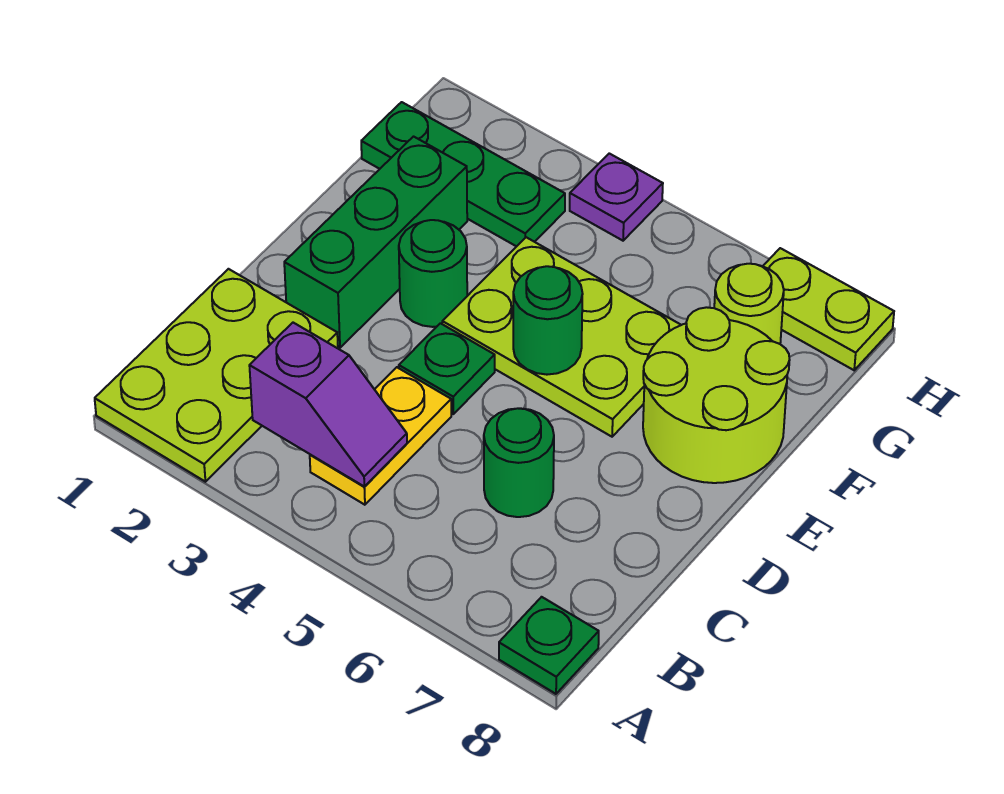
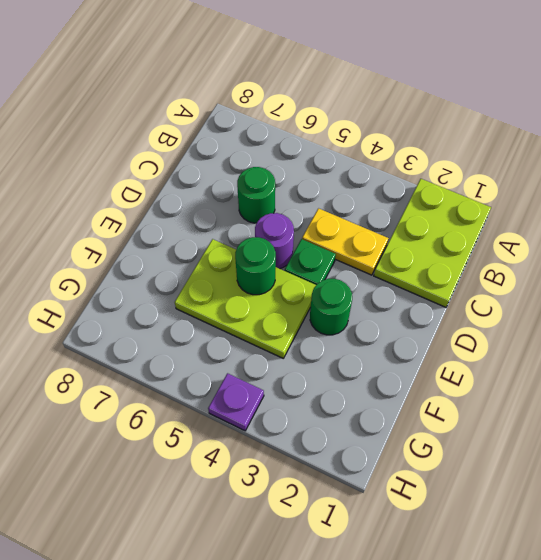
yellow 1x2 plate [302,208,388,275] -> yellow 1x2 plate turned to [310,367,451,505]
purple 1x1 round brick [255,213,294,269] -> none
none -> green 1x1 plate [499,597,599,694]
none -> green 1x3 brick [284,137,467,348]
none -> lime 2x2 round brick [643,307,790,483]

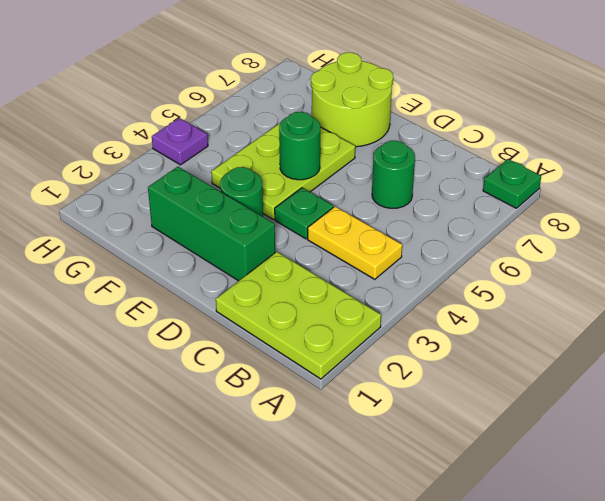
none -> green 1x3 plate [361,102,565,247]
none -> lime 1x1 round brick [714,264,784,344]
none -> lime 1x2 plate [763,248,894,370]

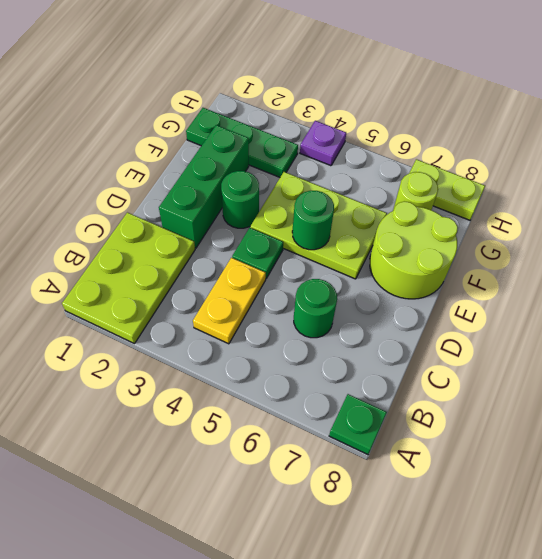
none -> purple 1x2 slope [249,323,407,486]

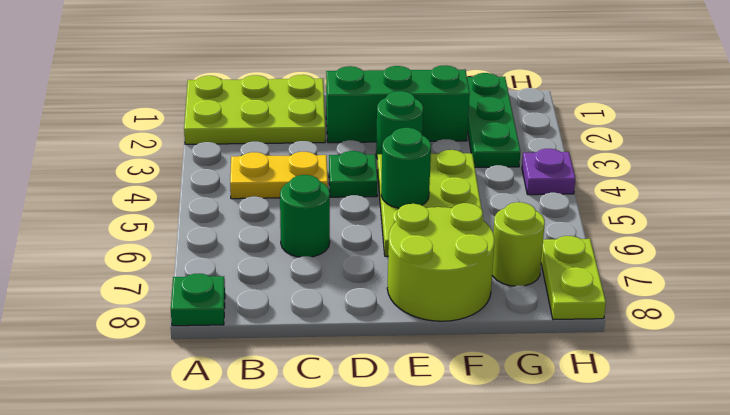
none -> purple 1x2 slope [249,323,407,486]

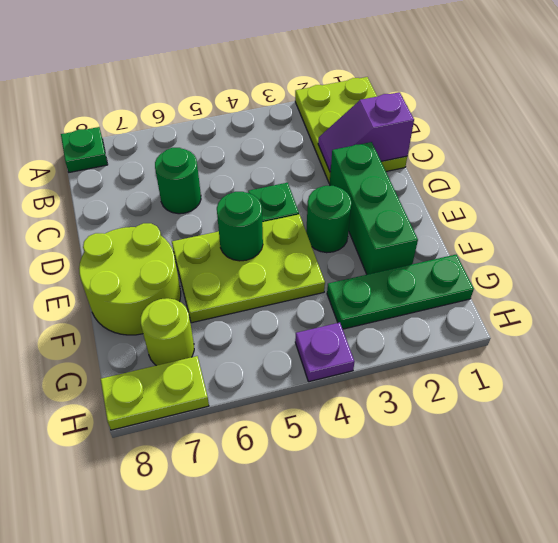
purple 1x2 slope [318,92,414,172] -> purple 1x2 slope moved to [249,323,407,486]
none -> yellow 1x2 plate [310,367,451,505]

